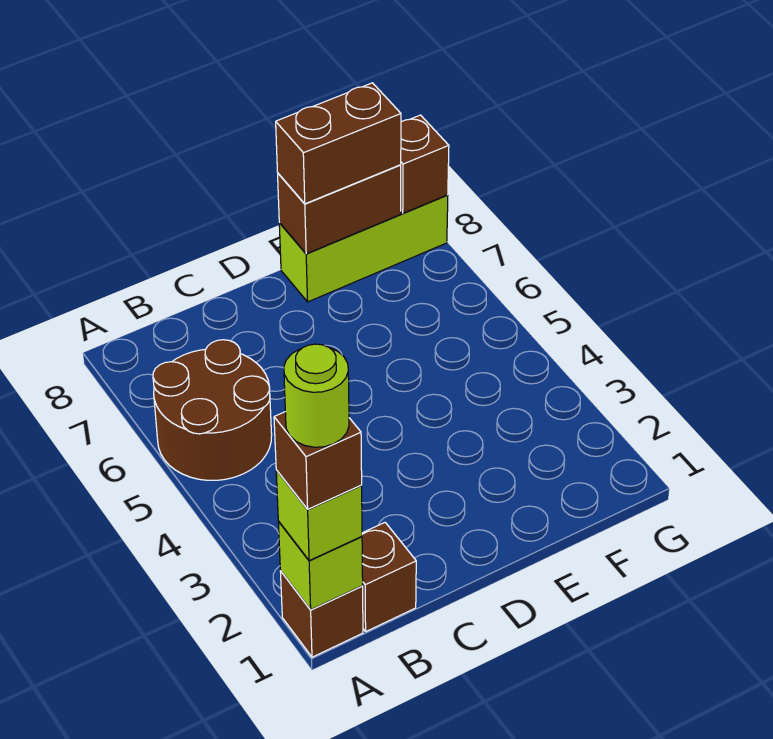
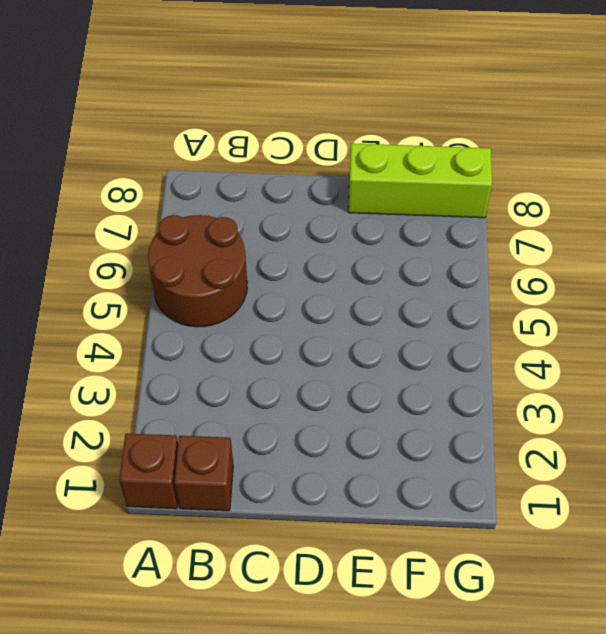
none -> lime 1x1 brick [278,522,363,610]
none -> brown 1x2 brick [278,165,401,254]

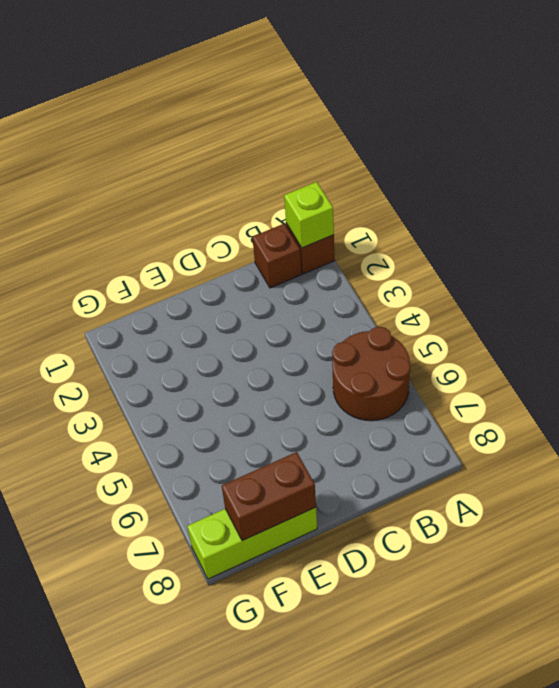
none -> brown 1x1 brick [401,115,449,213]
none -> lime 1x1 brick [276,470,362,561]

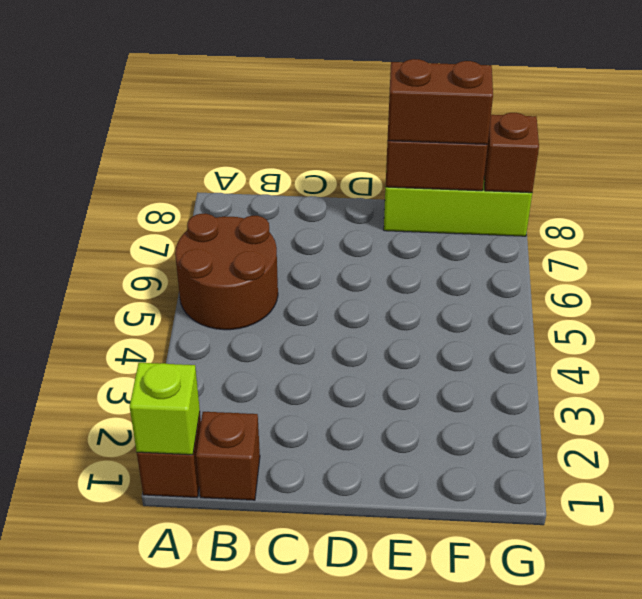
none -> lime 1x1 brick [276,470,362,561]
none -> brown 1x1 brick [274,412,362,509]

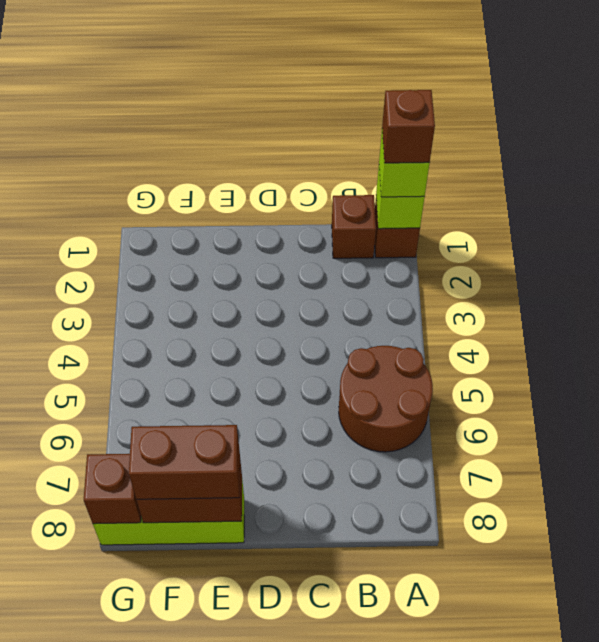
none -> lime 1x1 round brick [284,344,349,447]

